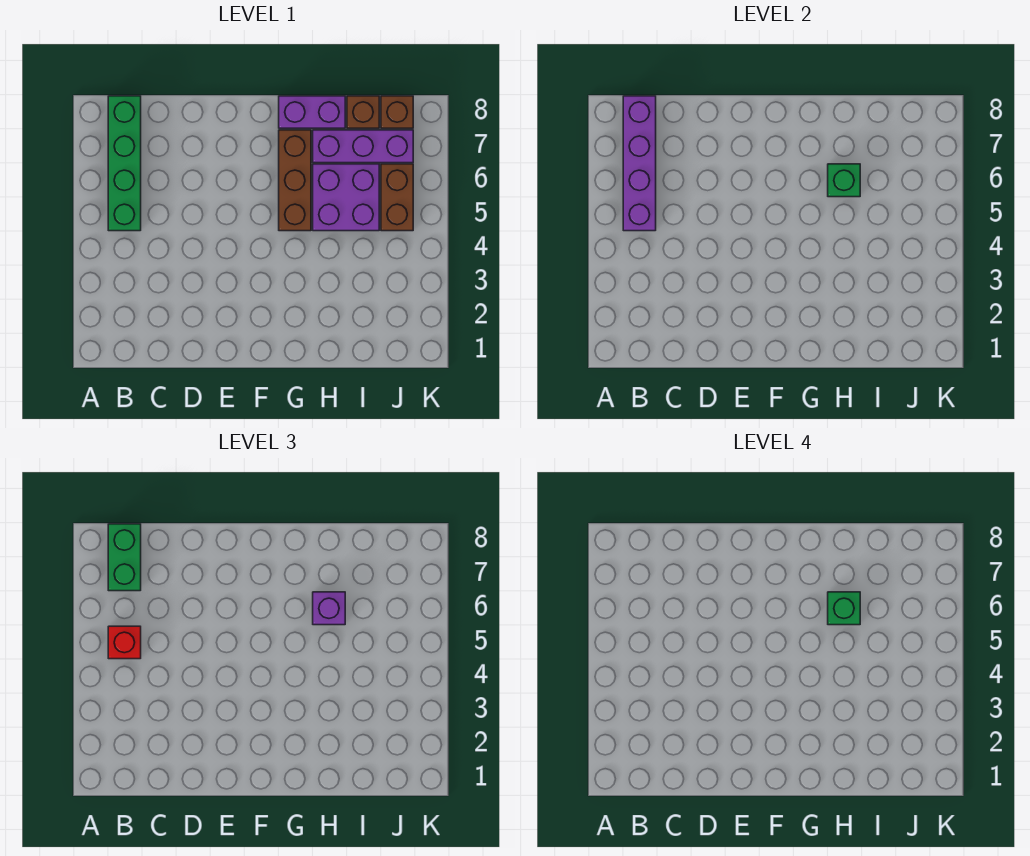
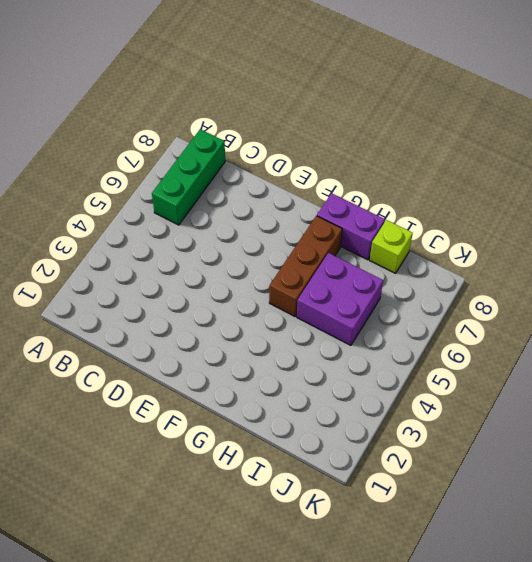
green 1x3 brick [152,129,225,225] -> green 1x4 brick [108,96,141,231]
lime 1x1 brick [370,220,413,273] -> brown 1x1 brick [347,96,379,128]
none -> purple 1x3 brick [313,130,413,163]
none -> brown 1x2 brick [381,164,413,231]
none -> brown 1x1 brick [381,96,413,128]

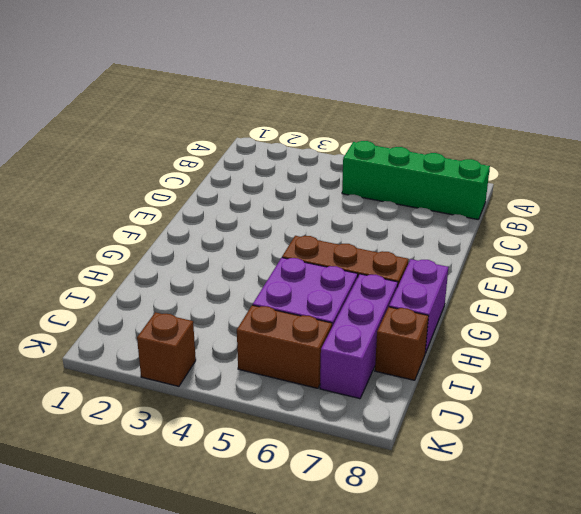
brown 1x1 brick [137,312,196,386] -> brown 1x1 brick moved to [381,96,413,128]
none -> purple 1x4 brick [623,96,656,231]
none -> green 1x1 brick [828,164,860,197]
none -> red 1x1 brick [108,626,141,659]

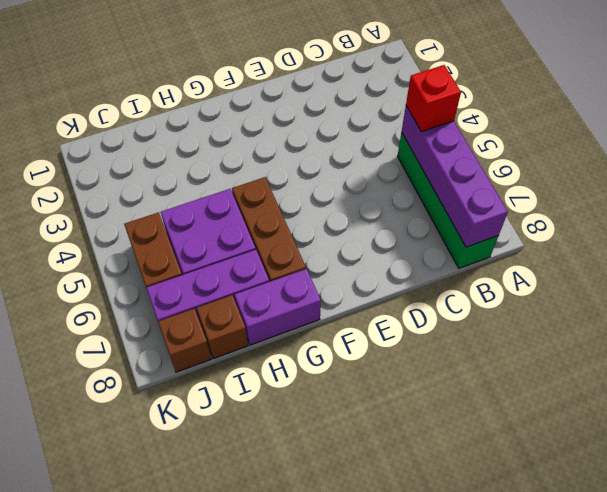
none -> green 1x1 brick [828,164,860,197]
none -> green 1x2 brick [108,524,141,591]
none -> purple 1x1 brick [313,592,345,625]

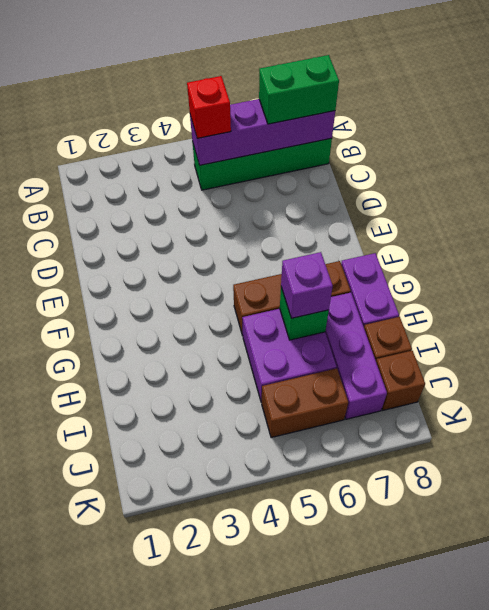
none -> green 1x1 brick [828,592,860,625]

